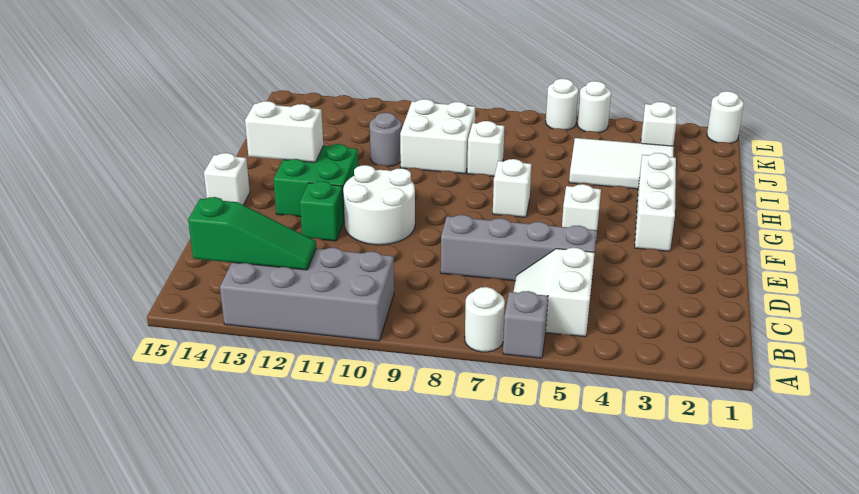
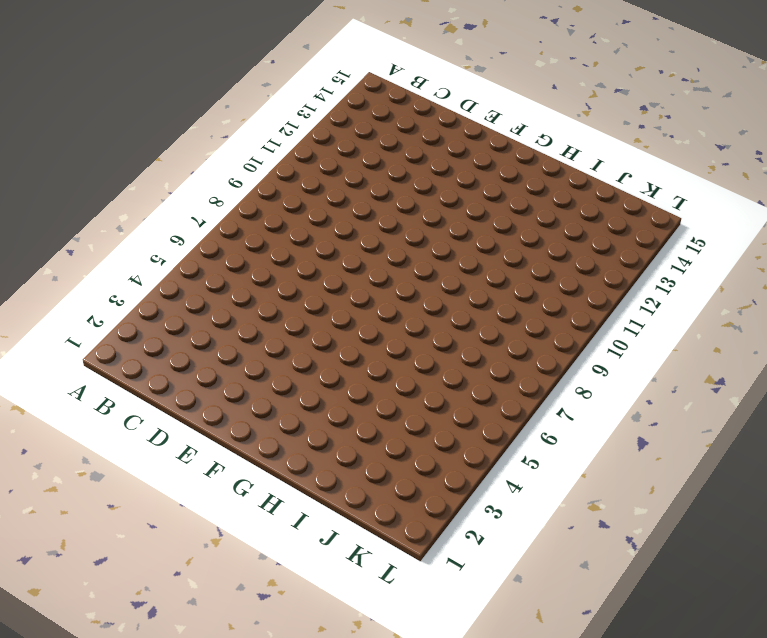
none -> grey 1x1 brick [503,291,548,358]
none -> white 1x1 round brick [465,287,505,352]
none -> grey 2x4 brick [220,248,394,341]

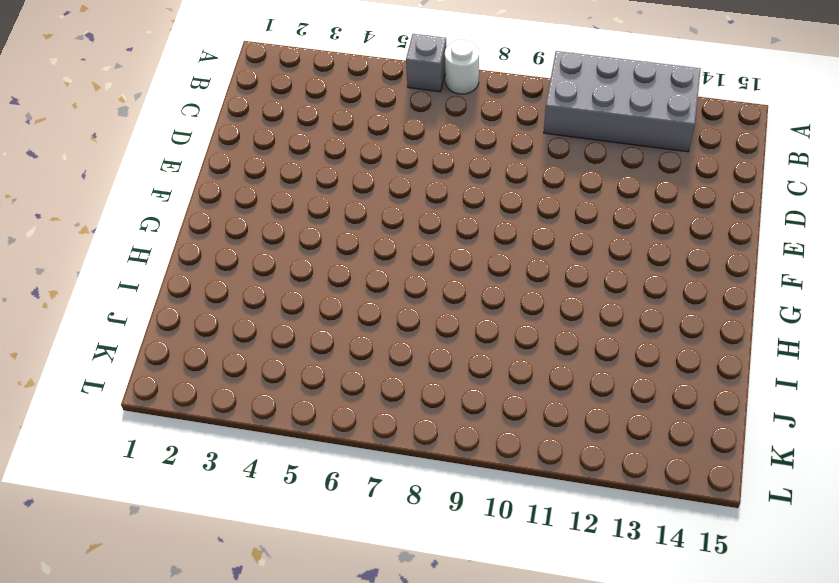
none -> white 2x2 slope [513,248,595,337]
none -> grey 1x4 brick [441,215,597,281]
none -> white 2x2 round brick [343,165,415,245]

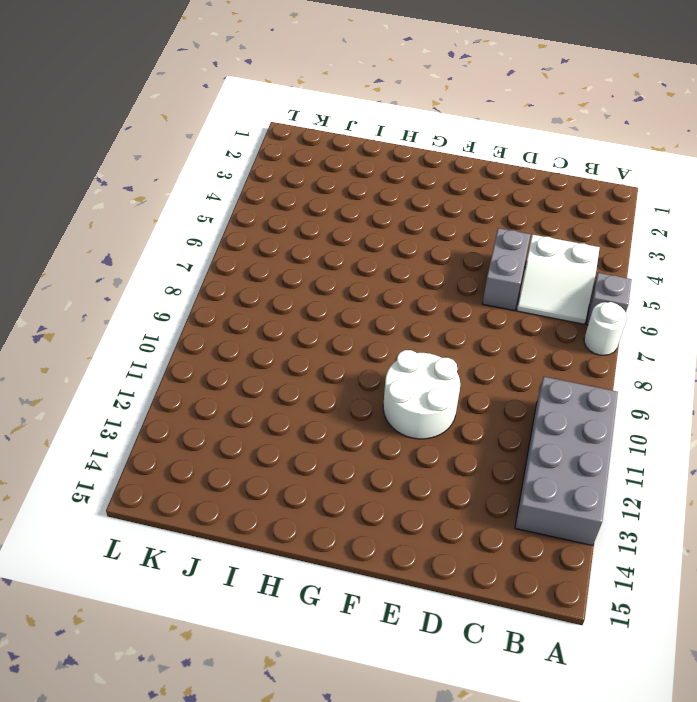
grey 1x2 brick [482,228,530,311] -> grey 1x4 brick [441,215,597,281]
none -> green 1x1 brick [300,181,344,241]
none -> white 1x3 brick [635,153,676,251]
none -> white 1x1 brick [562,184,601,237]

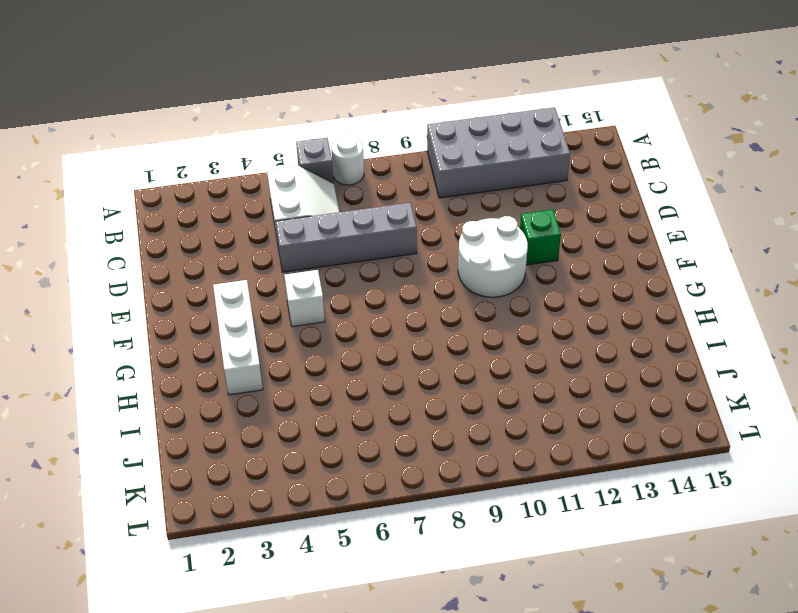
none -> green 2x2 brick [274,144,358,220]
none -> white 1x1 brick [204,153,250,205]
none -> white 1x1 brick [493,159,532,217]

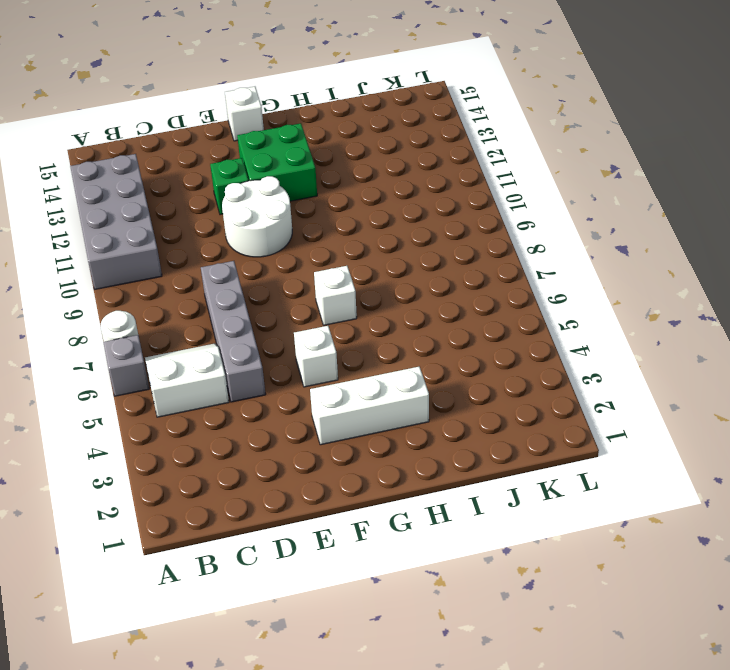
none -> white 2x3 tile [569,138,674,189]
none -> white 1x1 brick [467,121,505,176]
none -> white 2x2 brick [400,99,475,174]

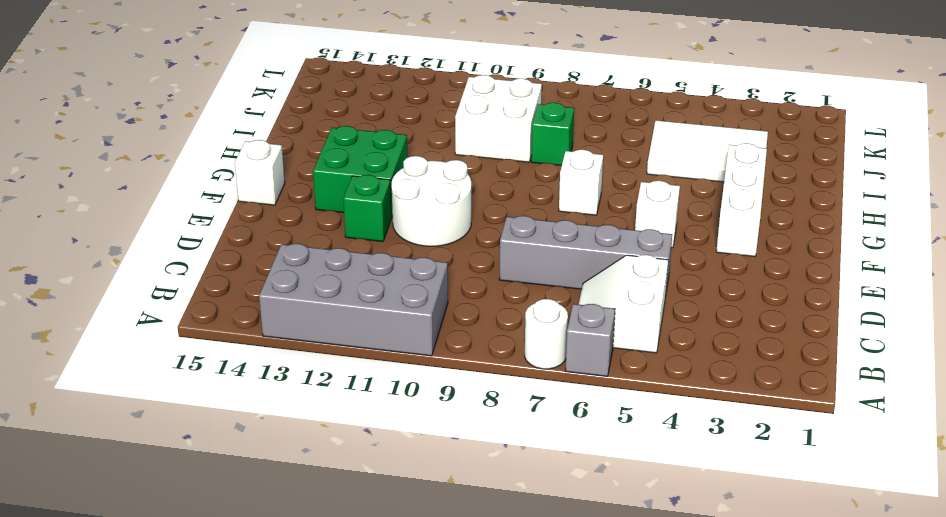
green 1x1 brick [531,103,574,166] -> white 1x1 brick [467,121,505,176]
none -> grey 1x1 round brick [370,113,402,167]
none -> white 1x1 brick [641,102,677,146]
none -> white 1x1 round brick [707,91,744,143]

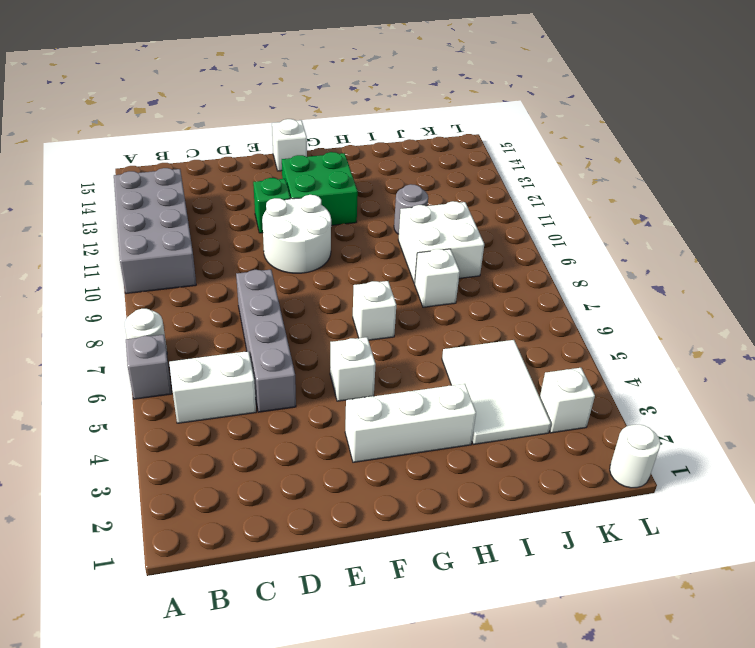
none -> white 1x1 round brick [578,81,611,133]
none -> white 1x1 round brick [546,79,579,130]
none -> green 1x3 slope [188,197,316,270]

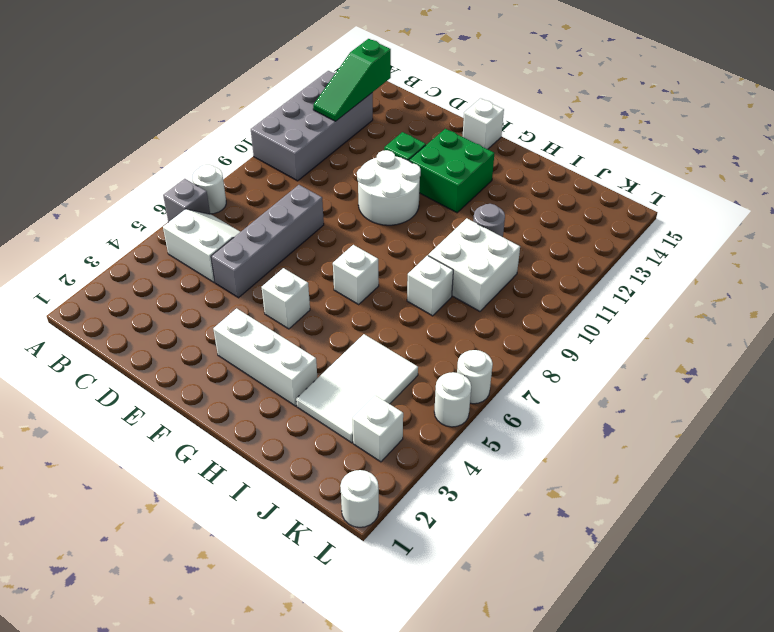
none -> white 1x2 brick [245,101,323,162]

